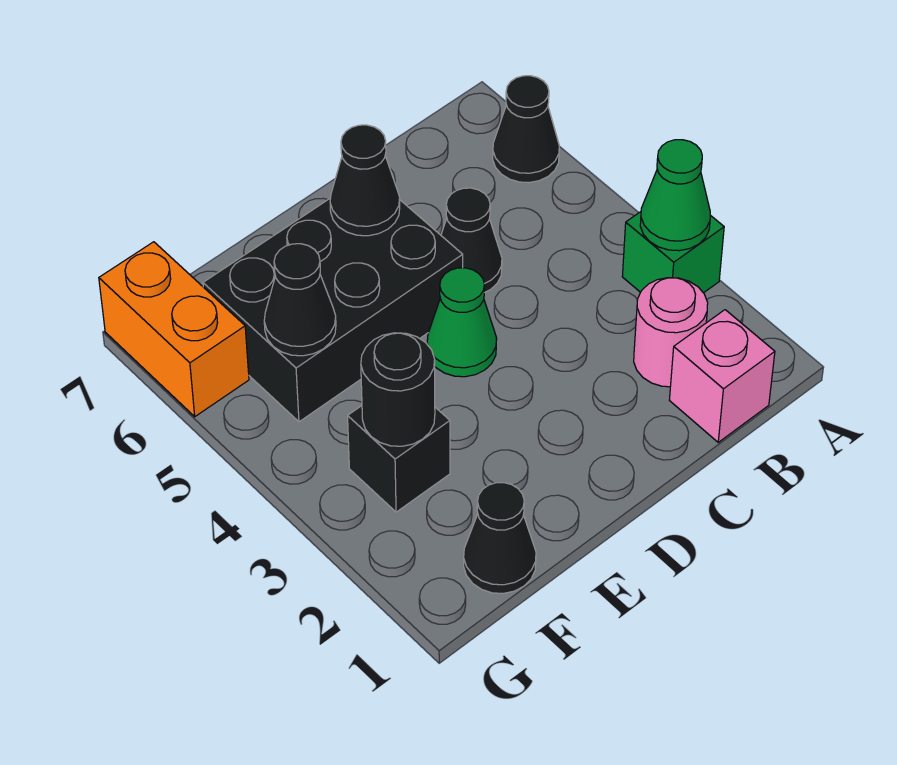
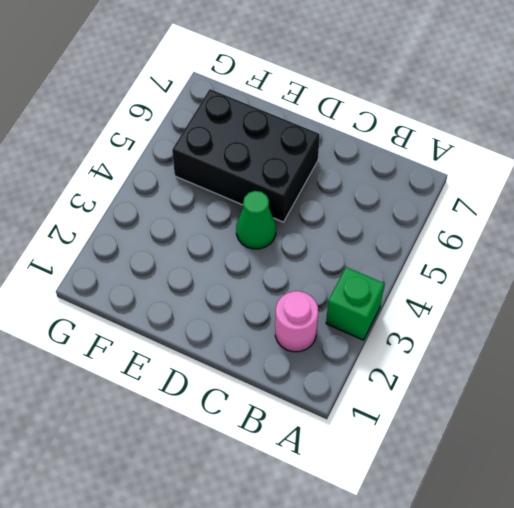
none -> black 1x1 cone [493,76,559,183]
none -> pink 1x1 brick [669,310,775,442]
none -> black 1x1 cone [441,188,502,293]

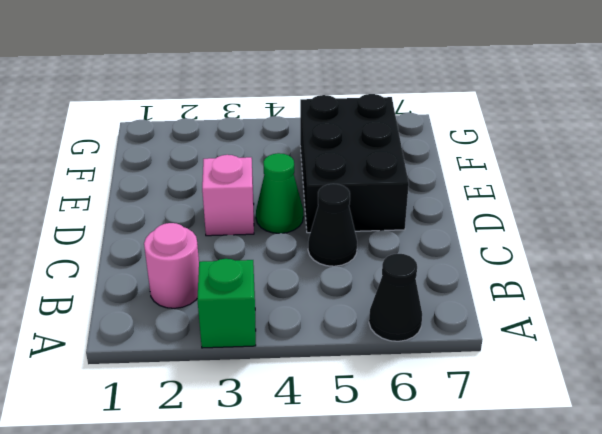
pink 1x1 brick [202,155,254,236] -> pink 1x1 brick moved to [669,310,775,442]
none -> black 1x1 cone [464,483,536,594]
none -> black 1x1 brick [348,406,450,512]
none -> orange 1x2 brick [99,242,249,417]

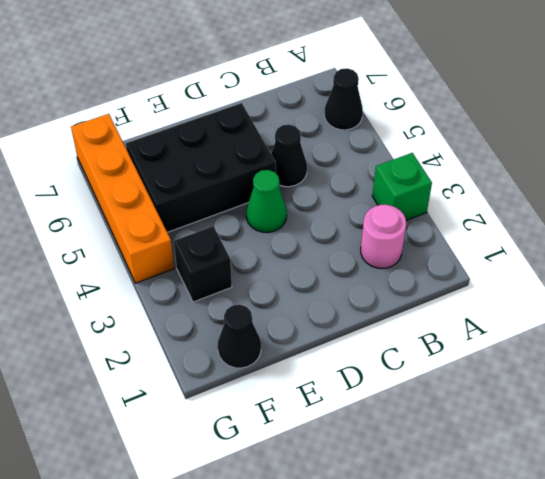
orange 1x4 brick [71,114,174,283] -> orange 1x2 brick [99,242,249,417]
none -> pink 1x1 brick [669,310,775,442]
none -> green 1x1 cone [640,140,710,251]
none -> black 1x1 cone [330,125,400,236]

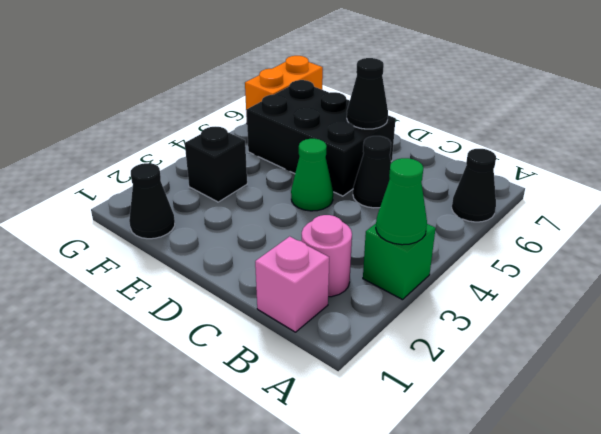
none -> black 1x1 round brick [361,333,435,446]
none -> black 1x1 cone [264,244,336,356]

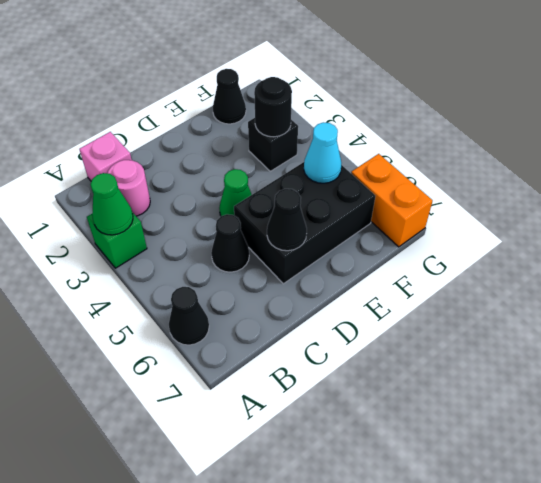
cyan 1x1 cone [304,122,341,183] -> black 1x1 cone [264,244,336,356]

